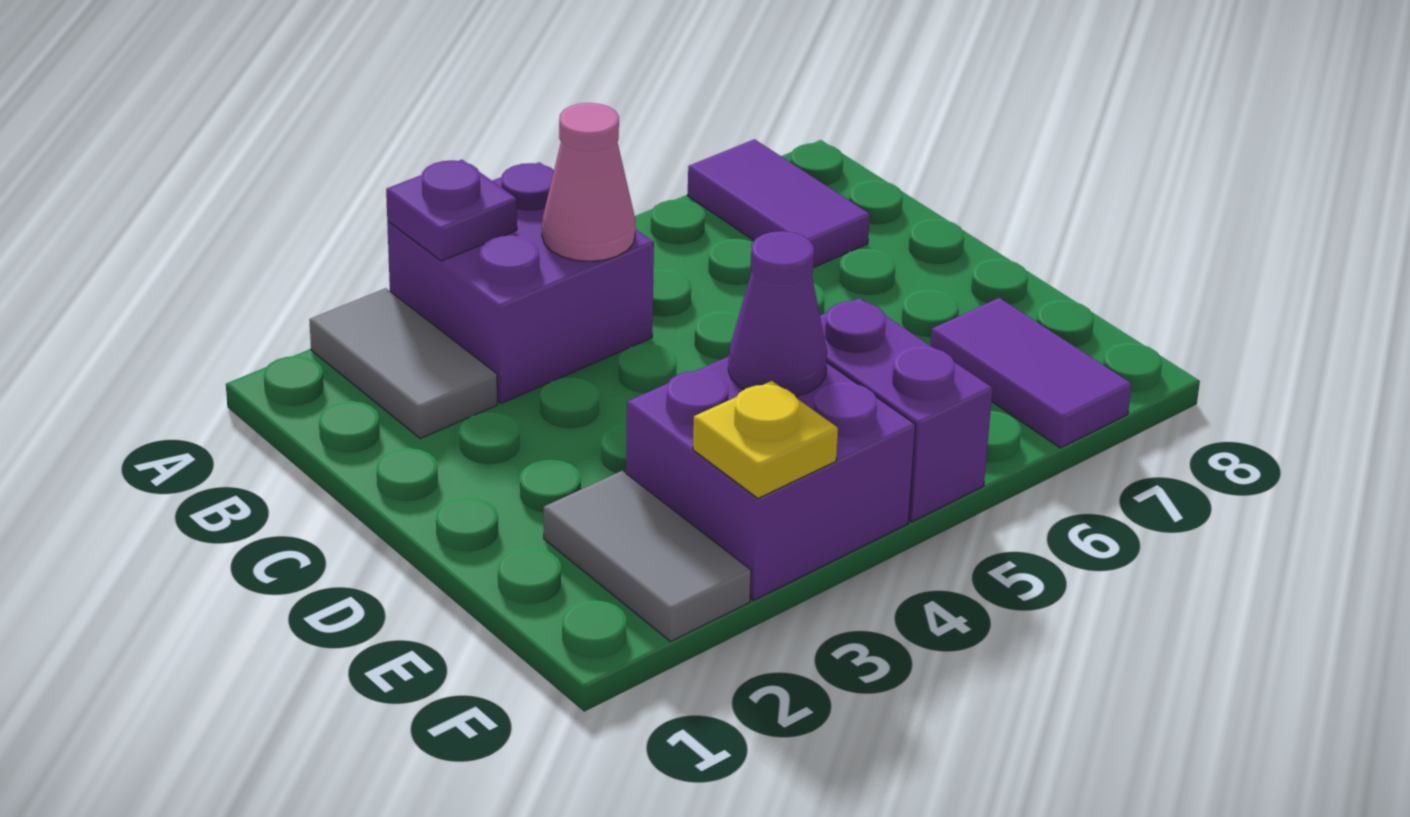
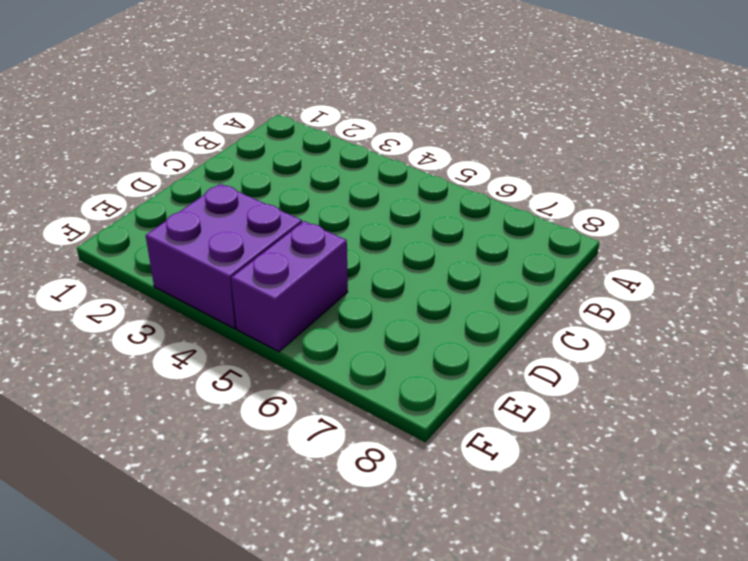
none -> grey 1x2 tile [309,288,497,438]
none -> purple 2x2 brick [387,162,654,403]

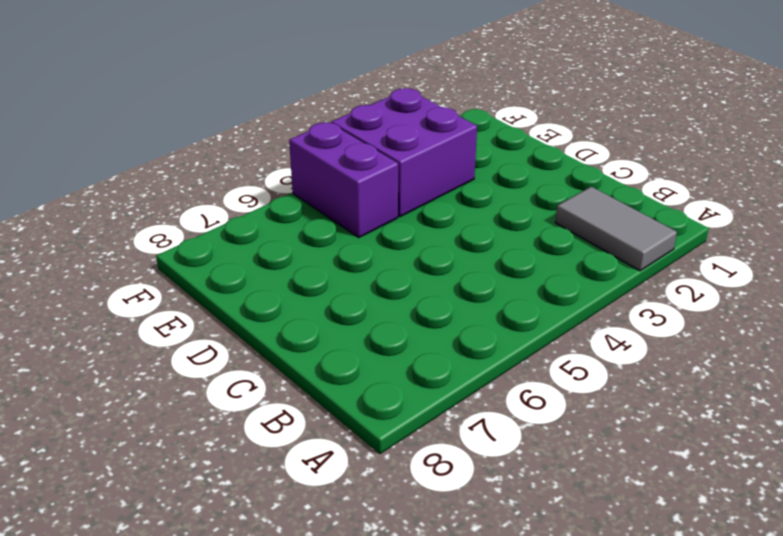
none -> purple 2x2 brick [387,162,654,403]
none -> purple 1x2 tile [688,139,870,268]

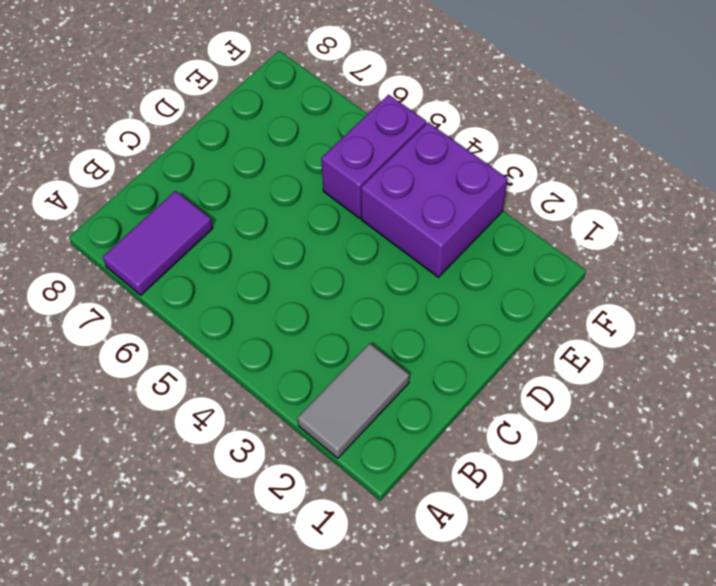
none -> purple 2x2 brick [387,162,654,403]
none -> grey 1x2 tile [544,471,751,641]

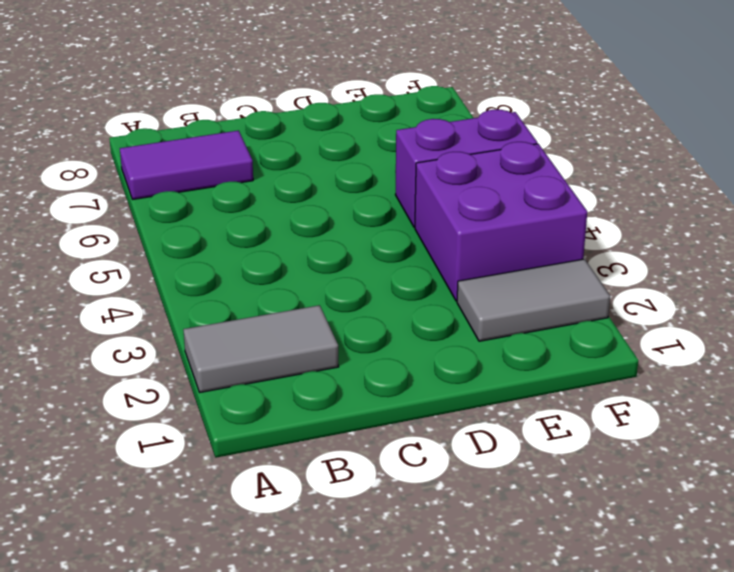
none -> purple 2x2 brick [387,162,654,403]
none -> purple 1x2 tile [931,298,1132,448]

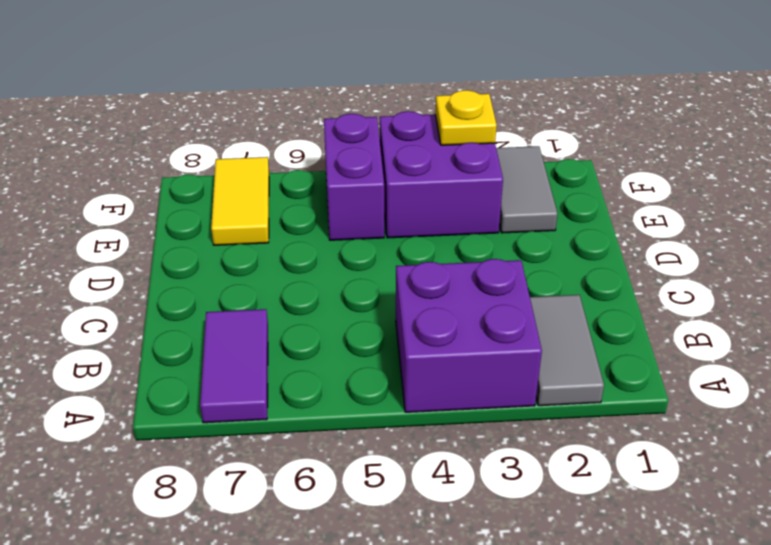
yellow 1x2 tile [211,157,269,245] -> purple 1x2 tile [931,298,1132,448]
none -> purple 1x1 plate [386,160,517,261]
none -> pink 1x1 cone [542,103,635,261]

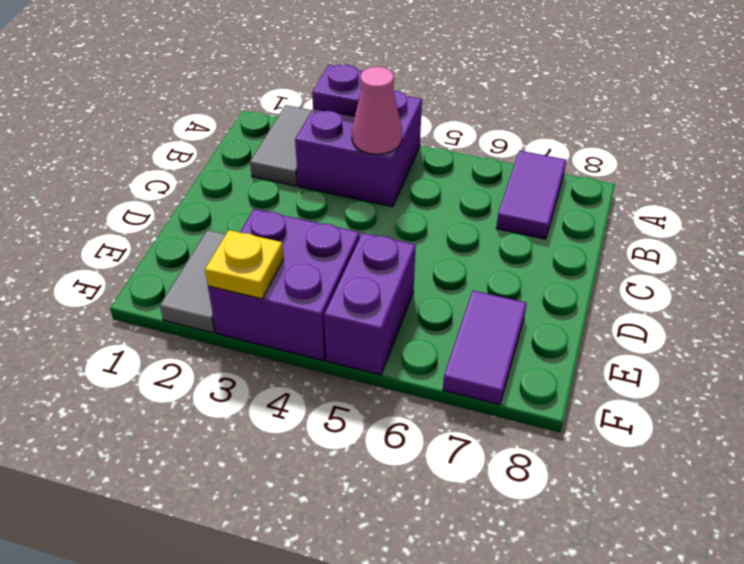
none -> purple 1x1 cone [728,231,827,397]

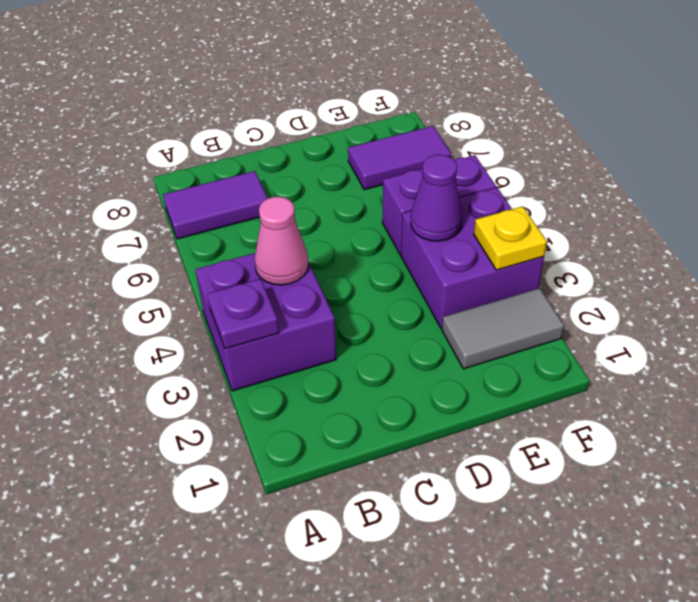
none -> grey 1x2 tile [309,288,497,438]

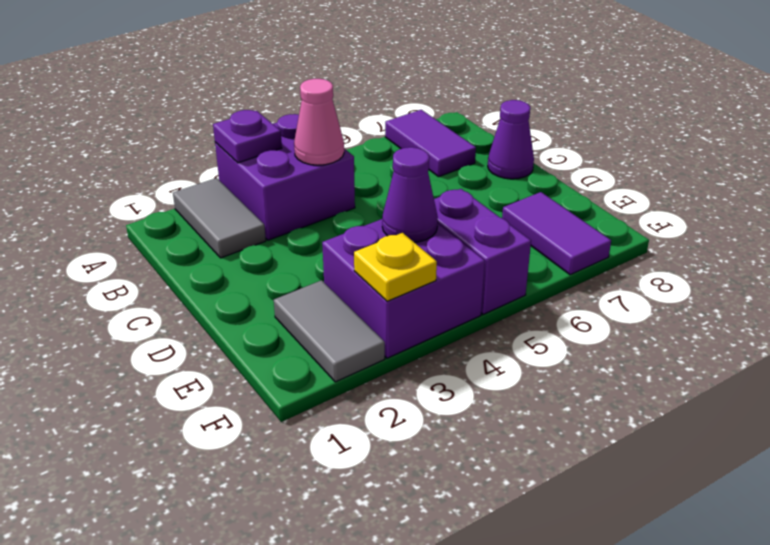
purple 1x1 cone [488,100,534,179] -> none

